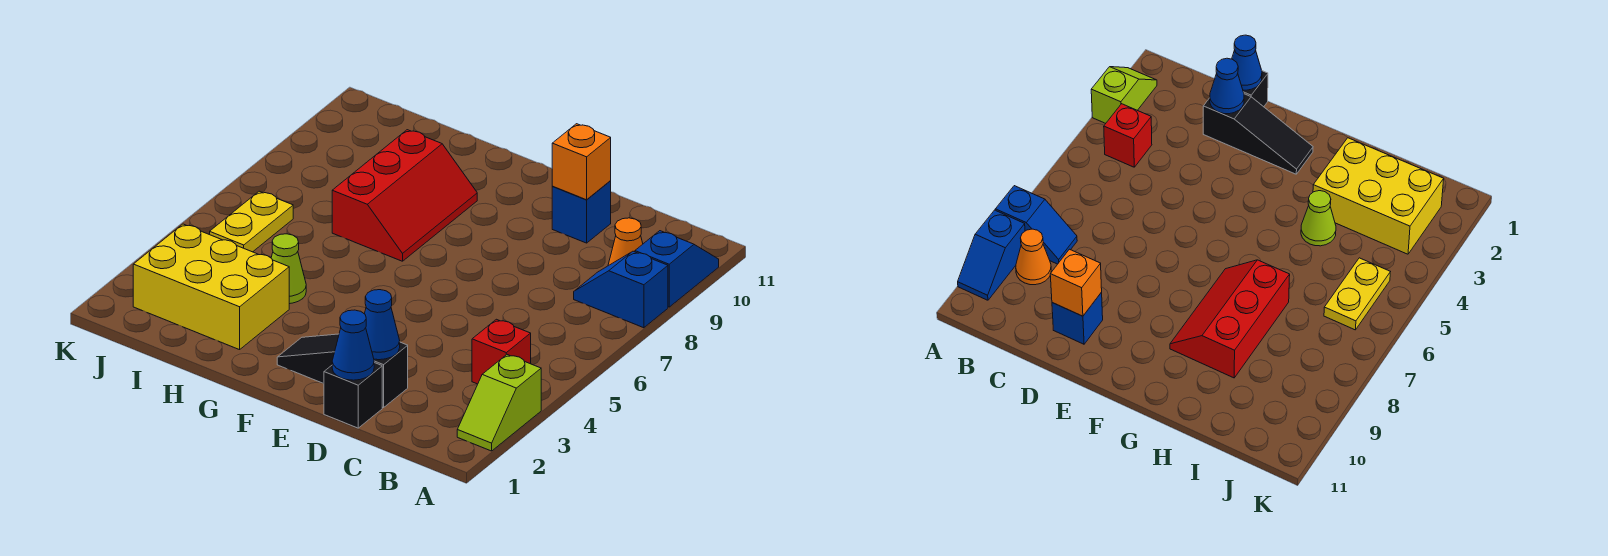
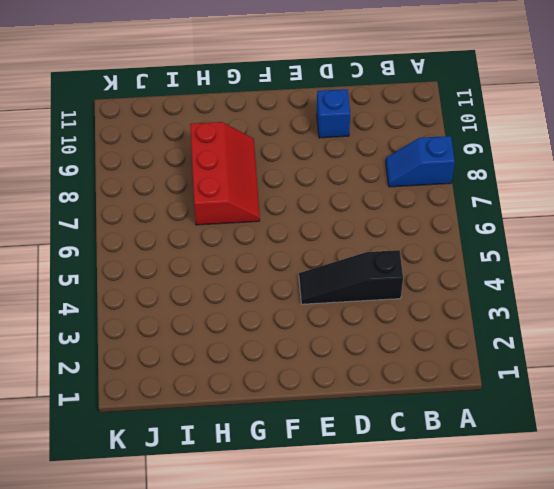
black 1x3 slope [299,250,403,304] -> black 1x3 slope moved to [277,334,408,408]
none -> lime 1x2 slope [457,355,541,451]
none -> blue 1x2 slope [635,231,719,307]
none -> red 1x1 brick [472,319,531,384]

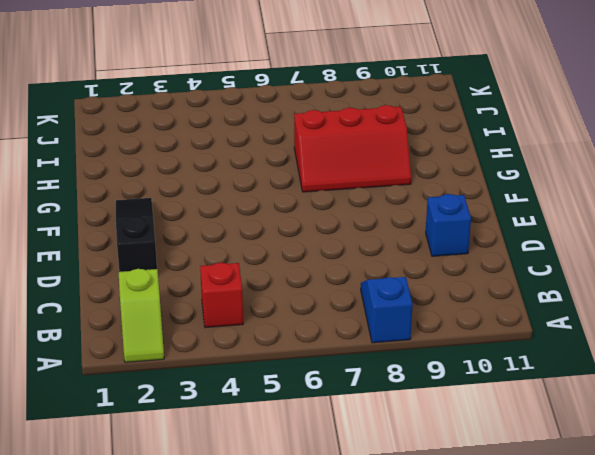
lime 1x2 slope [119,269,164,362] -> lime 1x2 slope turned to [457,355,541,451]
none -> blue 1x2 slope [635,231,719,307]
none -> orange 1x1 cone [608,218,643,266]
none -> black 1x1 brick [324,363,382,428]

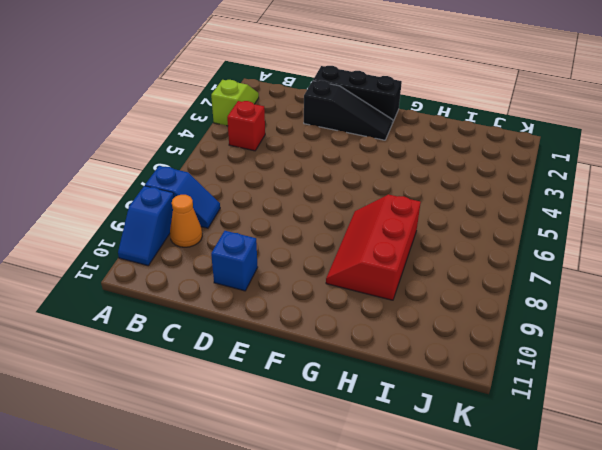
black 1x3 brick [313,66,402,123] -> black 1x1 brick [324,363,382,428]
none -> yellow 2x3 brick [133,224,289,350]
none -> lime 1x1 cone [271,234,306,304]
none -> yellow 1x2 plate [210,191,293,252]

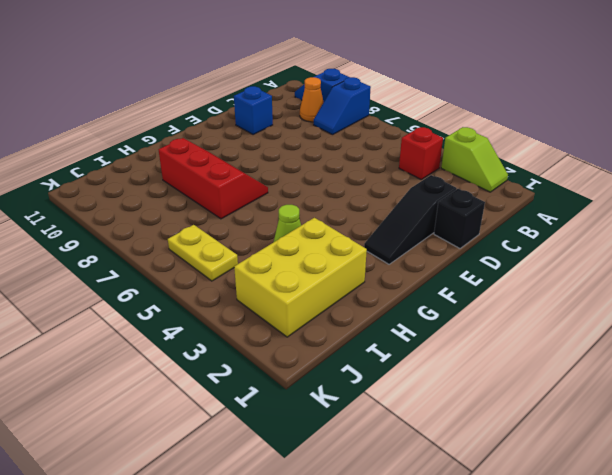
none -> blue 1x1 cone [332,310,374,380]
none -> blue 1x1 cone [365,290,400,360]
none -> orange 1x1 brick [552,124,611,200]

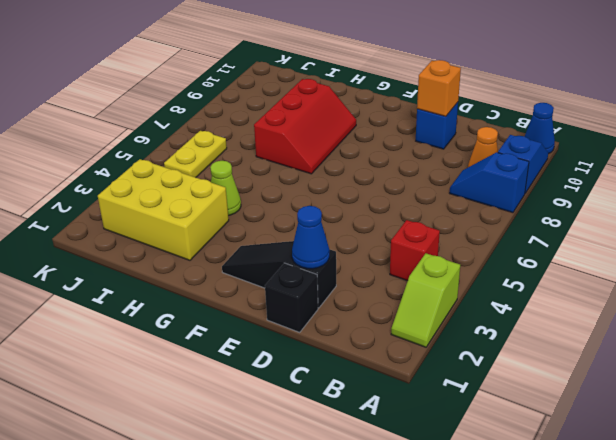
blue 1x1 cone [525,103,555,154] -> blue 1x1 cone moved to [332,310,374,380]

